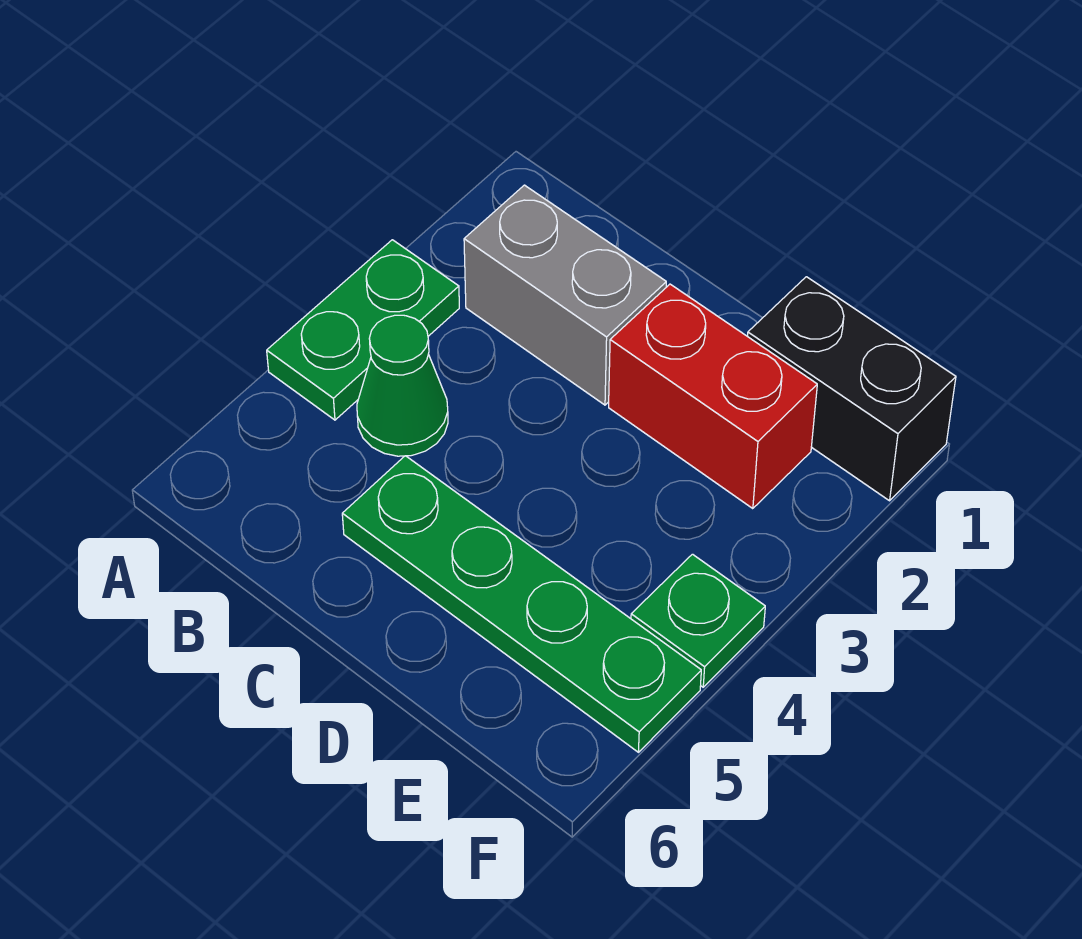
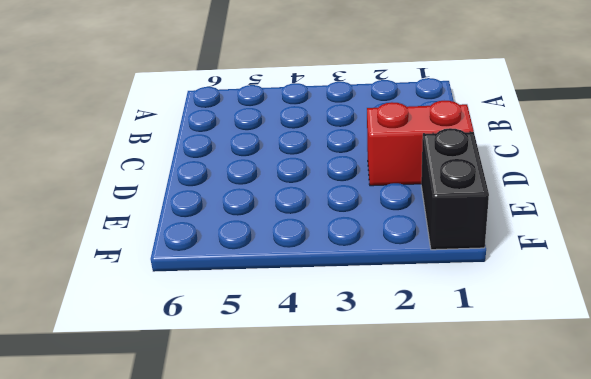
red 1x2 brick [367,101,474,186] -> red 1x2 brick turned to [609,284,817,509]
none -> green 1x2 plate [267,240,459,420]
none -> grey 1x2 brick [464,185,666,405]

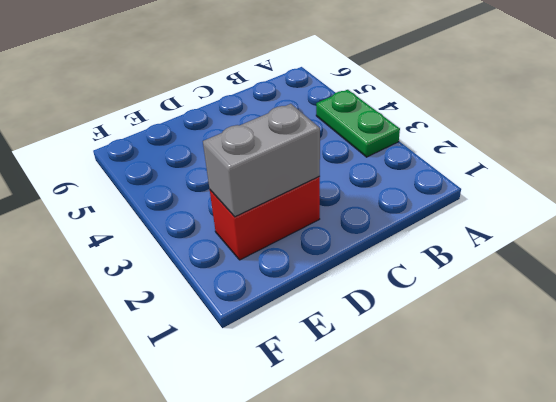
grey 1x2 brick [203,104,320,217] -> grey 1x2 brick moved to [464,185,666,405]
none -> green 1x1 cone [357,315,448,456]
none -> green 1x4 plate [342,456,701,752]

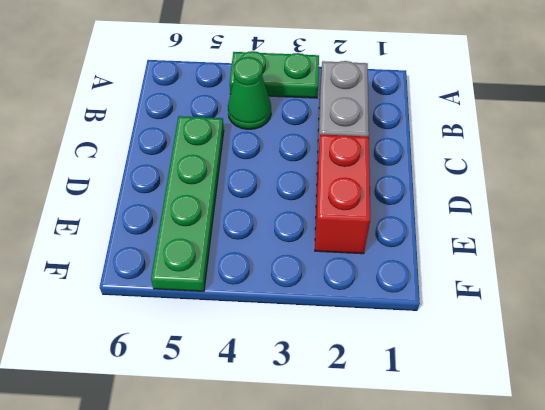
none -> black 1x2 brick [748,277,956,501]
none -> green 1x1 plate [631,554,765,687]

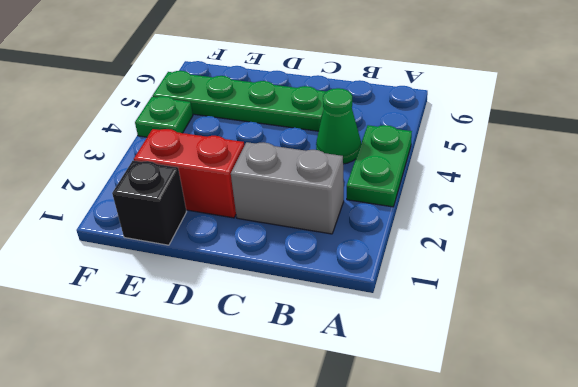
black 1x1 brick [112,161,187,245] -> black 1x2 brick [748,277,956,501]

